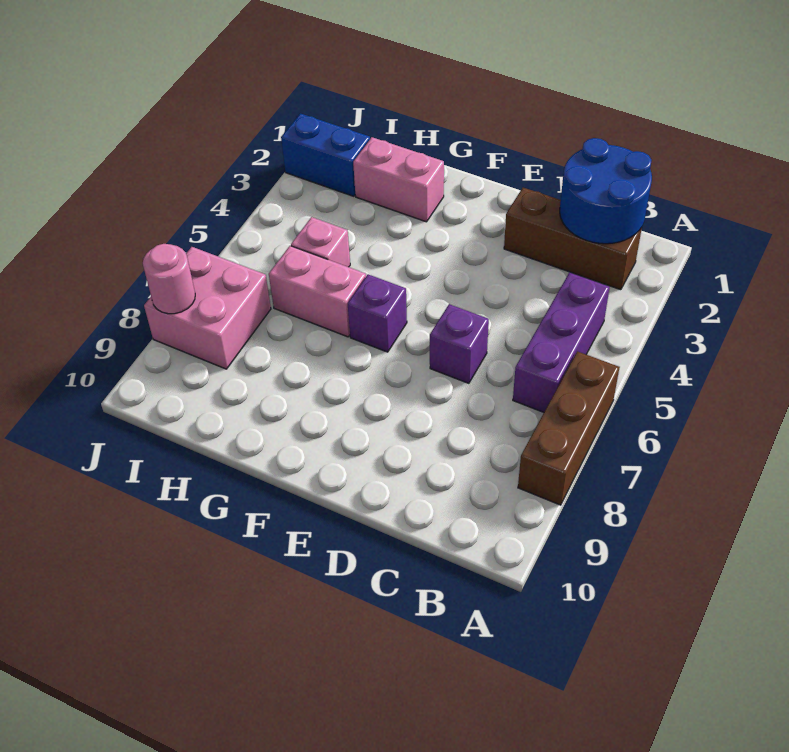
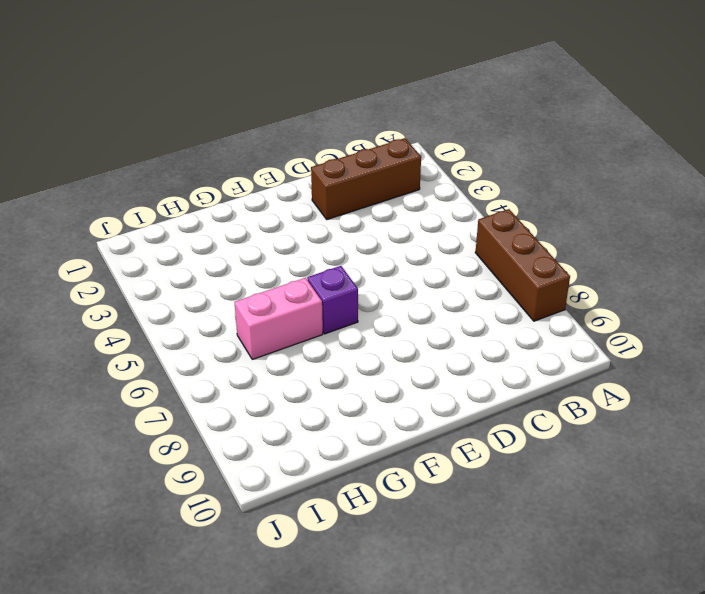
none -> purple 1x3 brick [513,273,610,412]
none -> purple 1x1 brick [430,304,489,383]
none -> pink 1x2 brick [353,137,444,222]

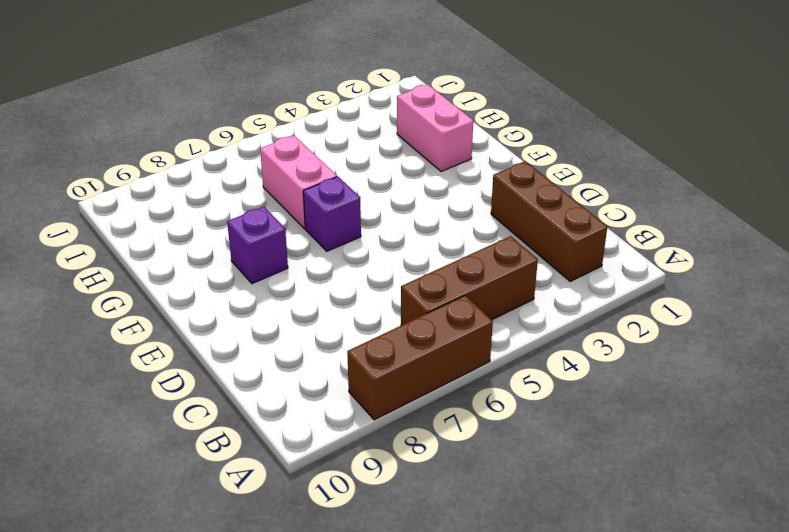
brown 1x3 brick [401,236,538,325] -> purple 1x3 brick [513,273,610,412]
purple 1x1 brick [227,207,288,284] -> purple 1x1 brick moved to [430,304,489,383]
none -> pink 1x1 brick [291,217,350,267]
none -> blue 1x2 brick [281,113,370,196]
none -> pink 2x2 brick [144,247,271,369]

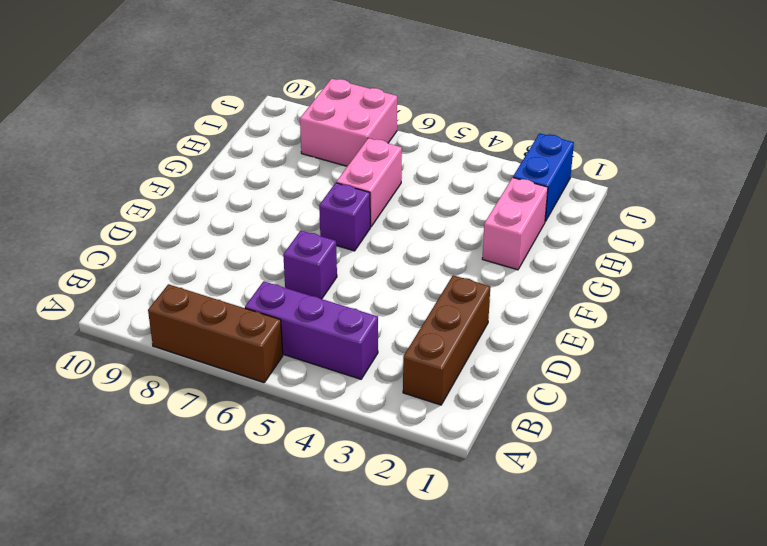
none -> pink 1x1 brick [291,217,350,267]
none -> blue 2x2 round brick [560,138,652,244]
none -> pink 1x1 round brick [143,244,195,314]

